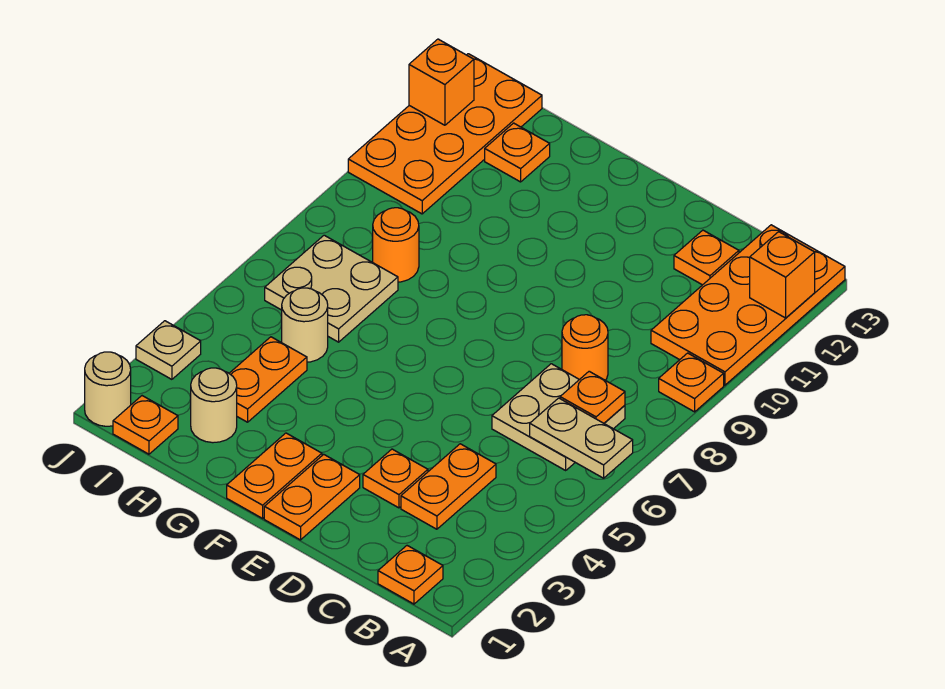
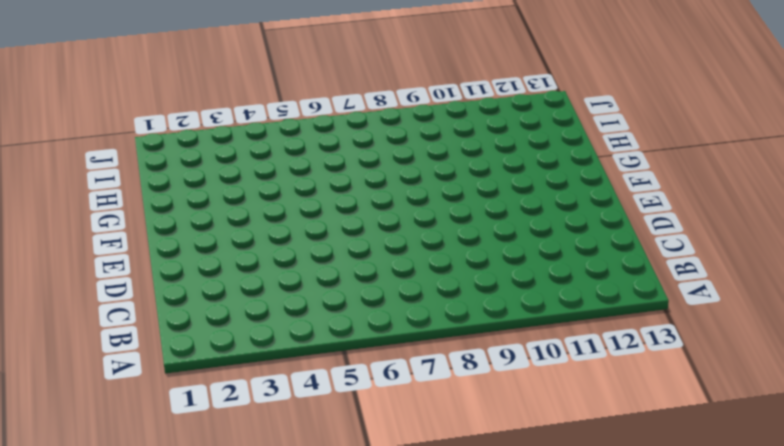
none -> orange 1x1 plate [659,353,724,412]
none -> orange 2x4 plate [651,225,845,385]
none -> orange 1x1 plate [378,546,443,604]

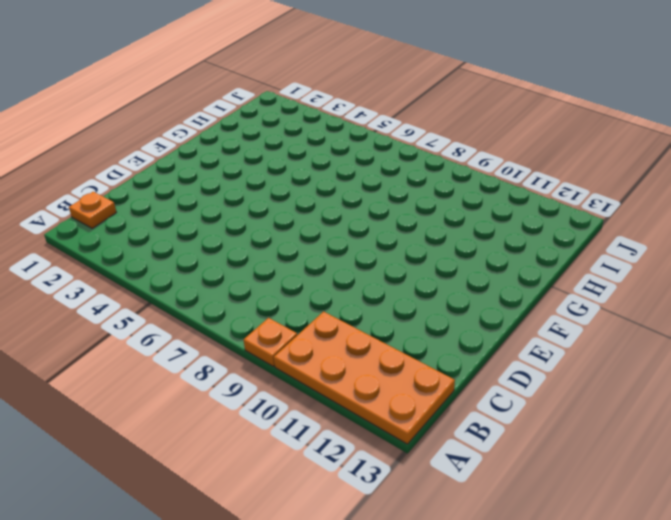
none -> tan 2x2 plate [492,364,625,470]
none -> orange 1x2 plate [401,444,496,529]
none -> orange 1x1 round brick [562,315,608,380]

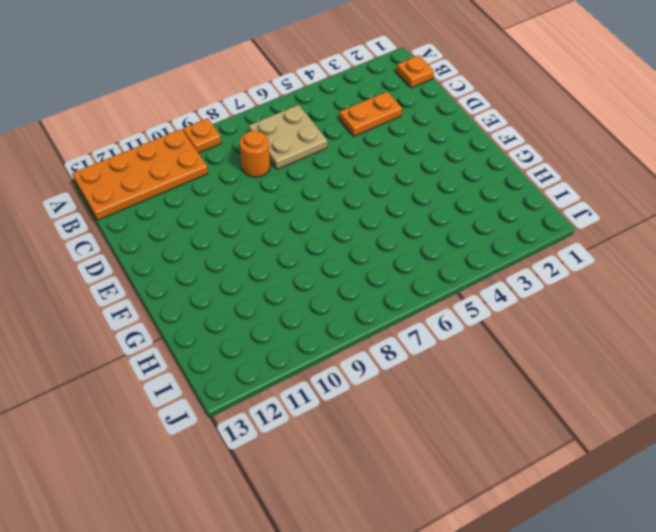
none -> orange 1x1 plate [674,230,739,285]
none -> orange 1x1 plate [363,449,428,508]
none -> orange 1x2 plate [264,454,360,540]

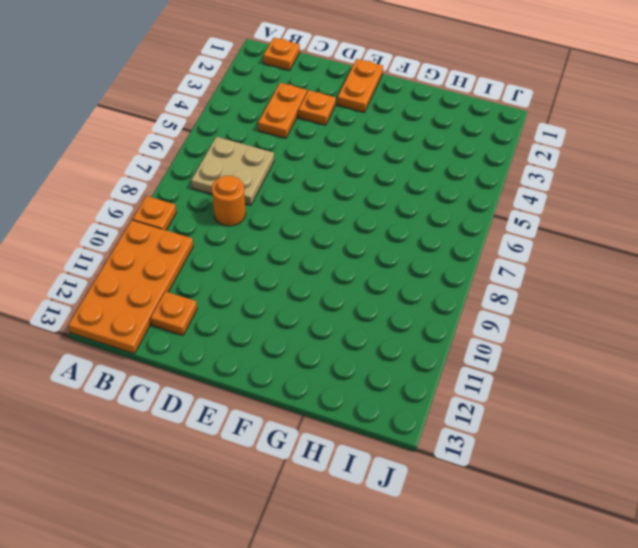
none -> orange 1x2 plate [227,433,322,518]
none -> tan 1x1 round brick [191,368,237,443]
none -> orange 1x2 plate [229,337,307,422]

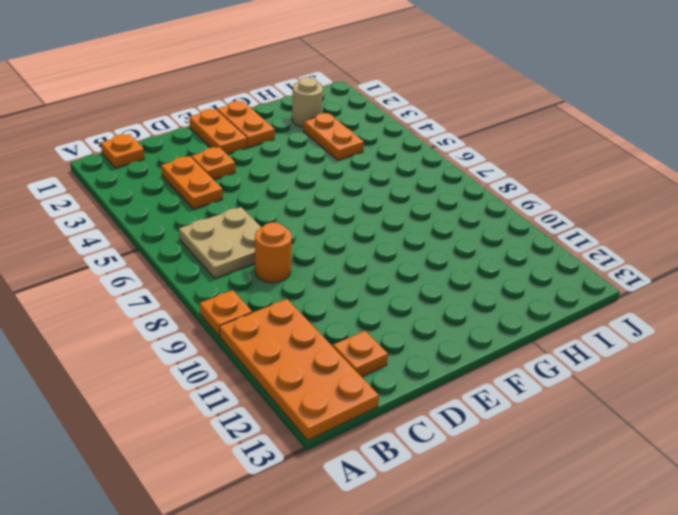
none -> tan 1x1 round brick [282,288,328,362]
none -> tan 2x2 plate [265,235,398,342]
none -> orange 1x1 round brick [373,208,419,282]

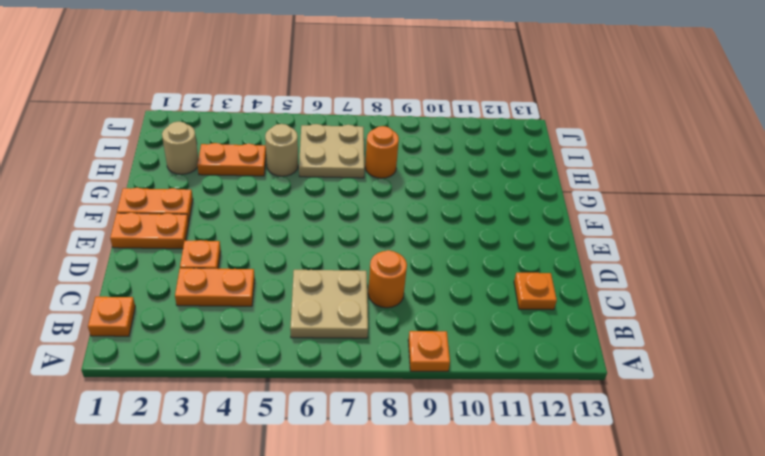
none -> orange 2x4 plate [651,225,845,385]
none -> orange 1x1 plate [485,123,550,182]
none -> orange 1x1 plate [113,396,178,454]

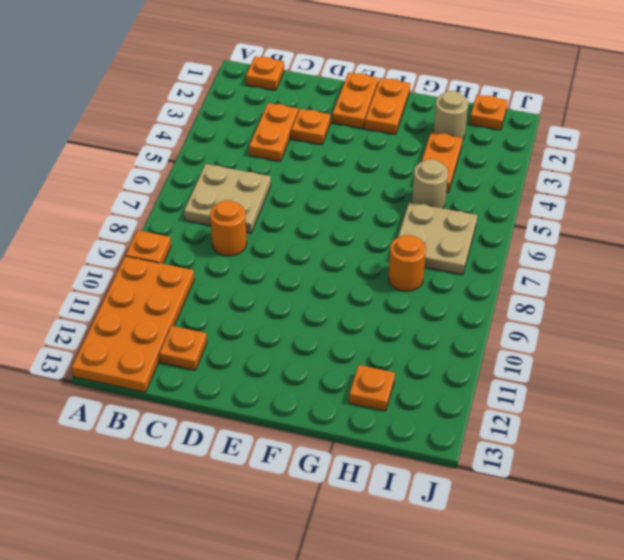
none -> orange 2x4 plate [348,54,542,214]
none -> tan 1x1 round brick [85,352,131,426]
none -> tan 1x1 plate [136,321,201,379]

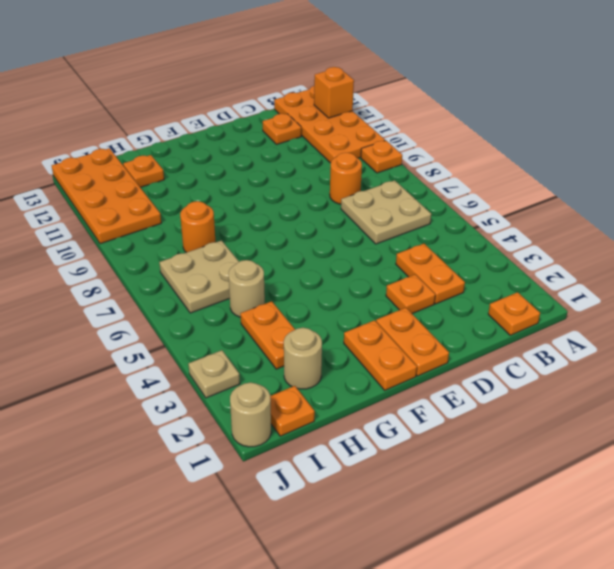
none -> tan 1x2 plate [530,398,633,478]
none -> orange 1x1 plate [560,371,625,423]
none -> orange 1x1 brick [409,39,474,125]

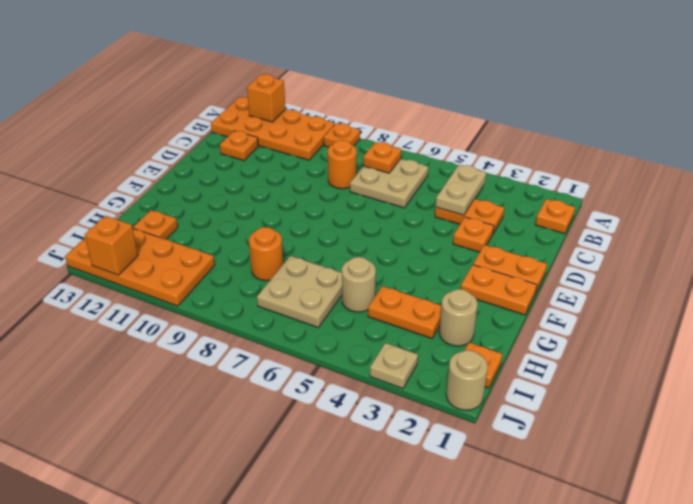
tan 1x2 plate [436,165,486,215] -> tan 1x2 plate moved to [530,398,633,478]

